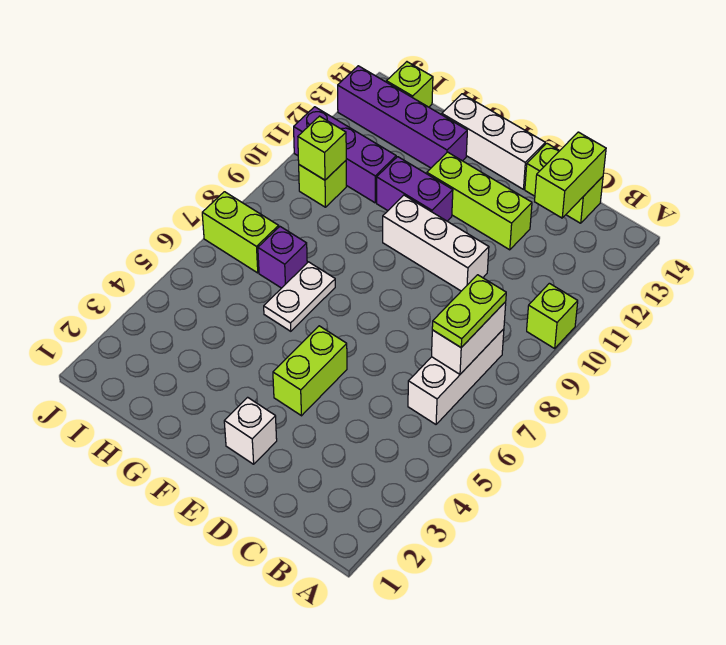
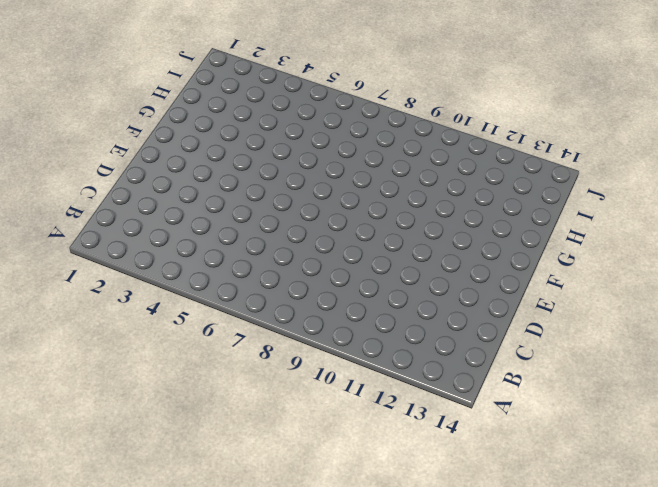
none -> lime 1x1 brick [527,283,578,348]
none -> white 1x3 brick [408,329,504,424]
none -> lime 1x2 brick [525,143,603,223]

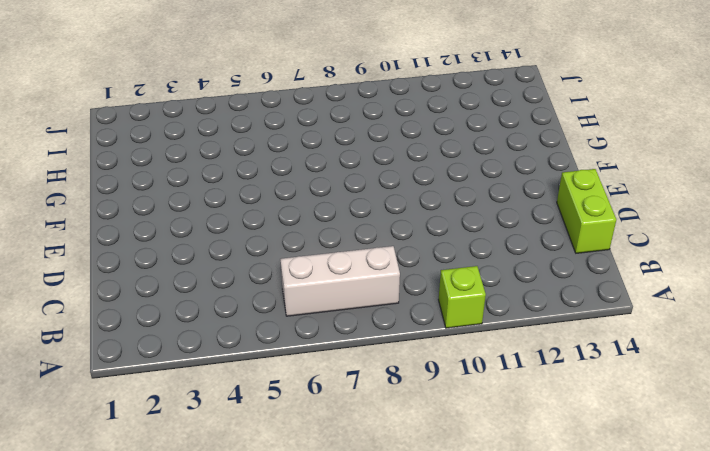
none -> white 1x3 brick [383,195,489,291]
none -> lime 1x3 brick [427,152,532,250]
none -> white 1x1 brick [224,397,277,464]

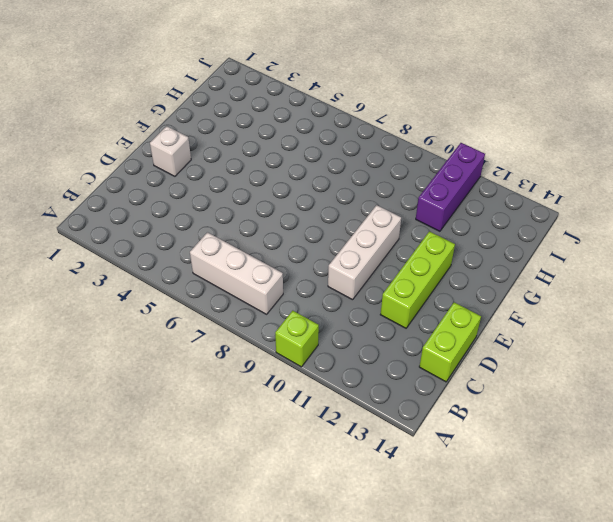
none -> lime 1x2 brick [273,326,347,416]
none -> white 1x3 brick [442,94,545,189]
none -> purple 1x2 brick [377,157,453,221]

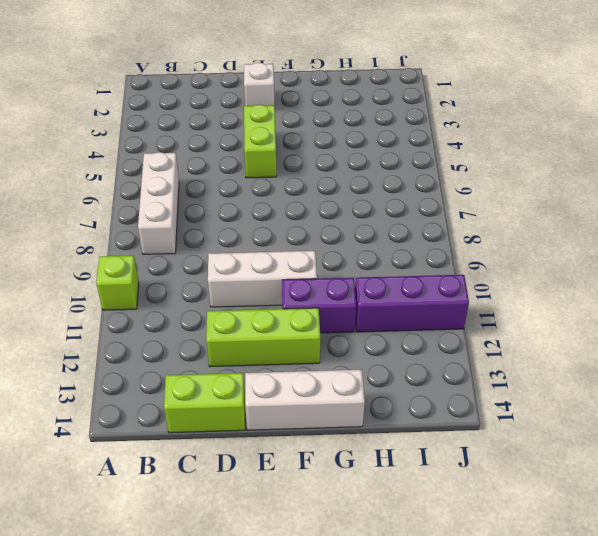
none -> white 1x2 plate [264,262,335,331]
none -> purple 1x4 brick [338,66,467,168]
none -> purple 1x1 brick [258,227,307,288]

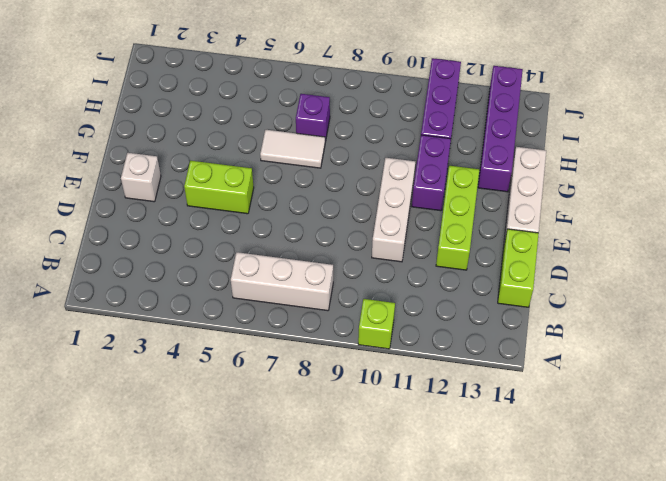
white 1x2 tile [260,130,325,168] -> white 1x2 plate [264,262,335,331]
none -> lime 1x2 brick [202,192,279,273]
none -> lime 1x1 brick [299,161,346,207]
none -> lime 1x1 brick [386,62,433,107]

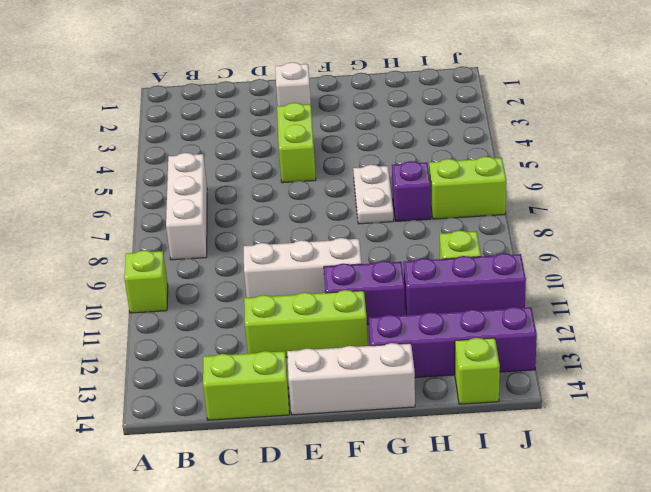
none -> white 1x2 brick [432,302,506,374]
none -> lime 1x2 brick [535,132,606,218]
none -> lime 1x1 brick [298,116,346,180]

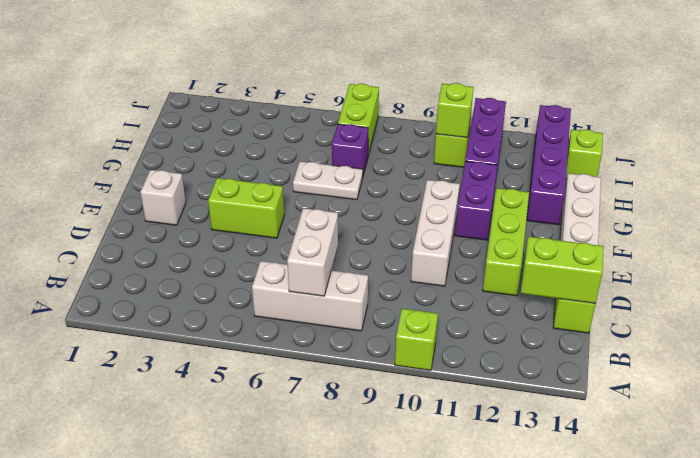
white 1x2 brick [287,208,338,296] -> white 1x2 brick turned to [432,302,506,374]
none -> lime 1x2 plate [432,275,506,348]

